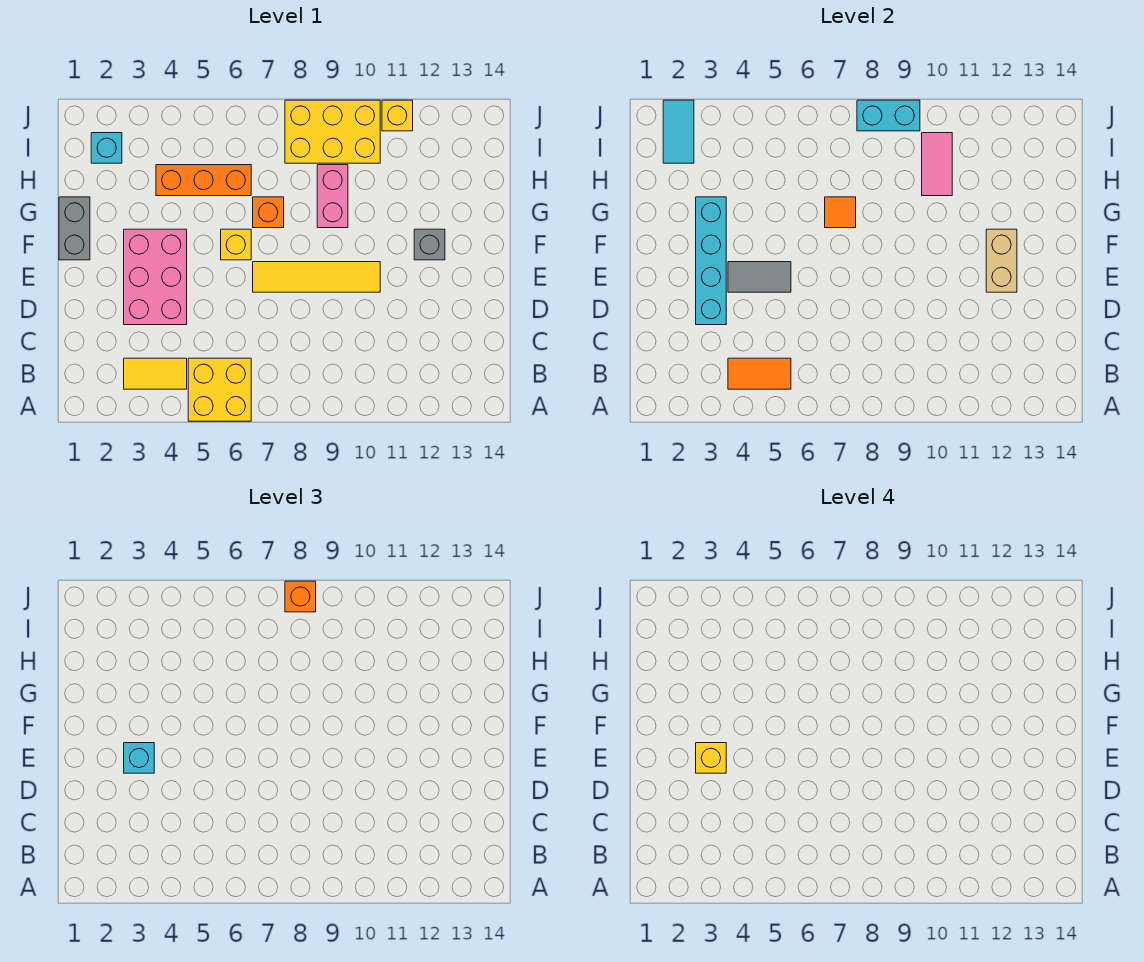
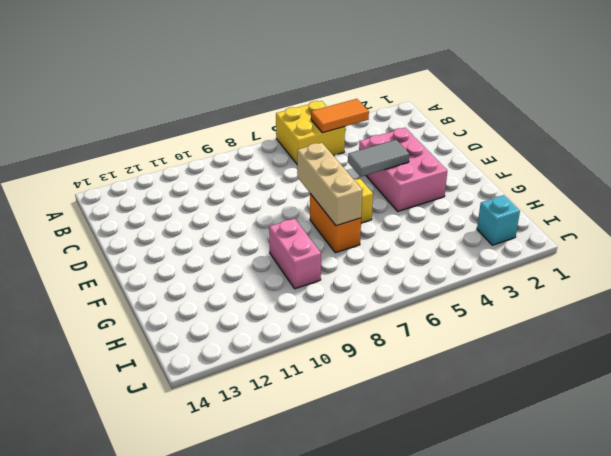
tan 1x3 brick [297,143,363,226] -> orange 1x1 tile [825,197,856,228]
orange 1x2 brick [310,194,361,253] -> orange 1x1 brick [253,197,284,228]
none -> yellow 1x2 tile [124,358,187,389]
none -> yellow 1x4 tile [253,262,380,292]
none -> grey 1x2 brick [59,197,90,260]

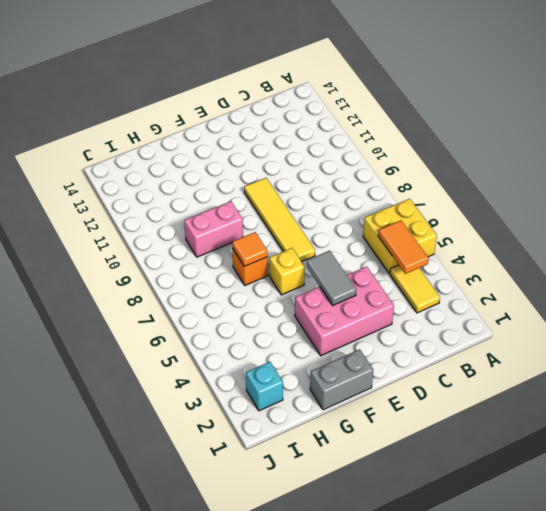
none -> grey 1x1 brick [414,229,445,260]
none -> orange 1x3 brick [156,165,251,196]
none -> yellow 2x3 brick [285,100,380,163]

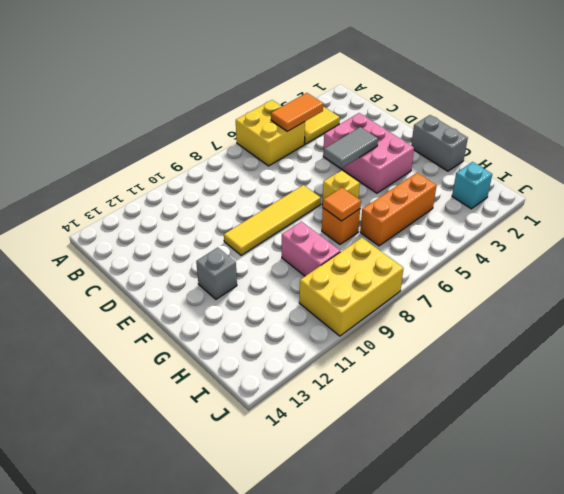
none -> yellow 1x1 brick [382,100,413,131]
none -> cyan 1x4 brick [696,197,726,325]
none -> tan 1x2 brick [986,229,1017,292]

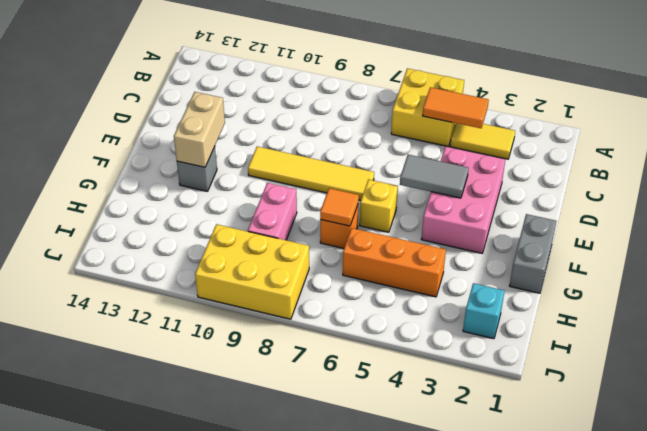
none -> yellow 1x1 brick [382,100,413,131]
none -> cyan 1x4 brick [696,197,726,325]
none -> pink 1x2 tile [922,133,952,196]

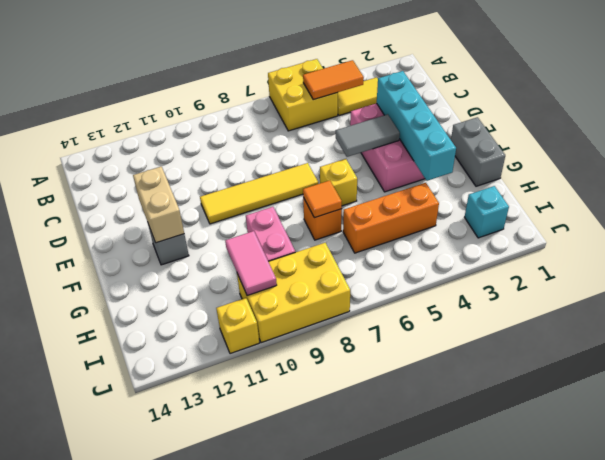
none -> cyan 1x2 tile [663,100,694,163]
none -> cyan 1x2 brick [857,100,920,131]
none -> cyan 1x1 brick [124,743,154,773]

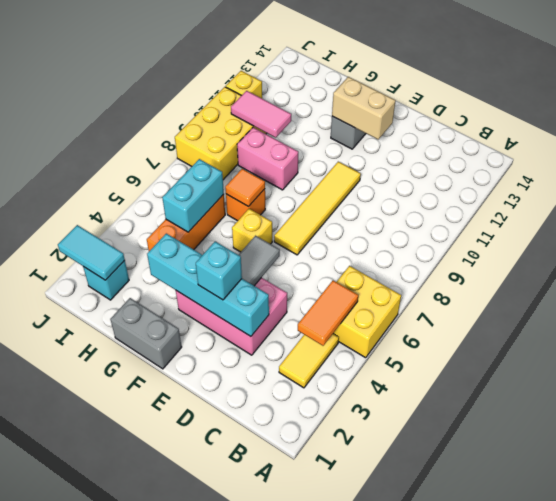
cyan 1x2 brick [162,159,224,232] -> cyan 1x2 brick moved to [857,100,920,131]
none -> orange 1x1 brick [285,581,316,612]
none -> yellow 1x1 brick [696,743,726,773]

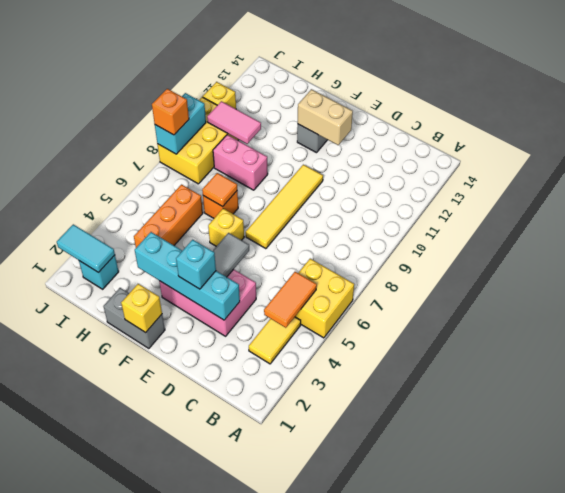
yellow 1x1 brick [121,284,162,333] -> yellow 1x1 brick moved to [696,743,726,773]

